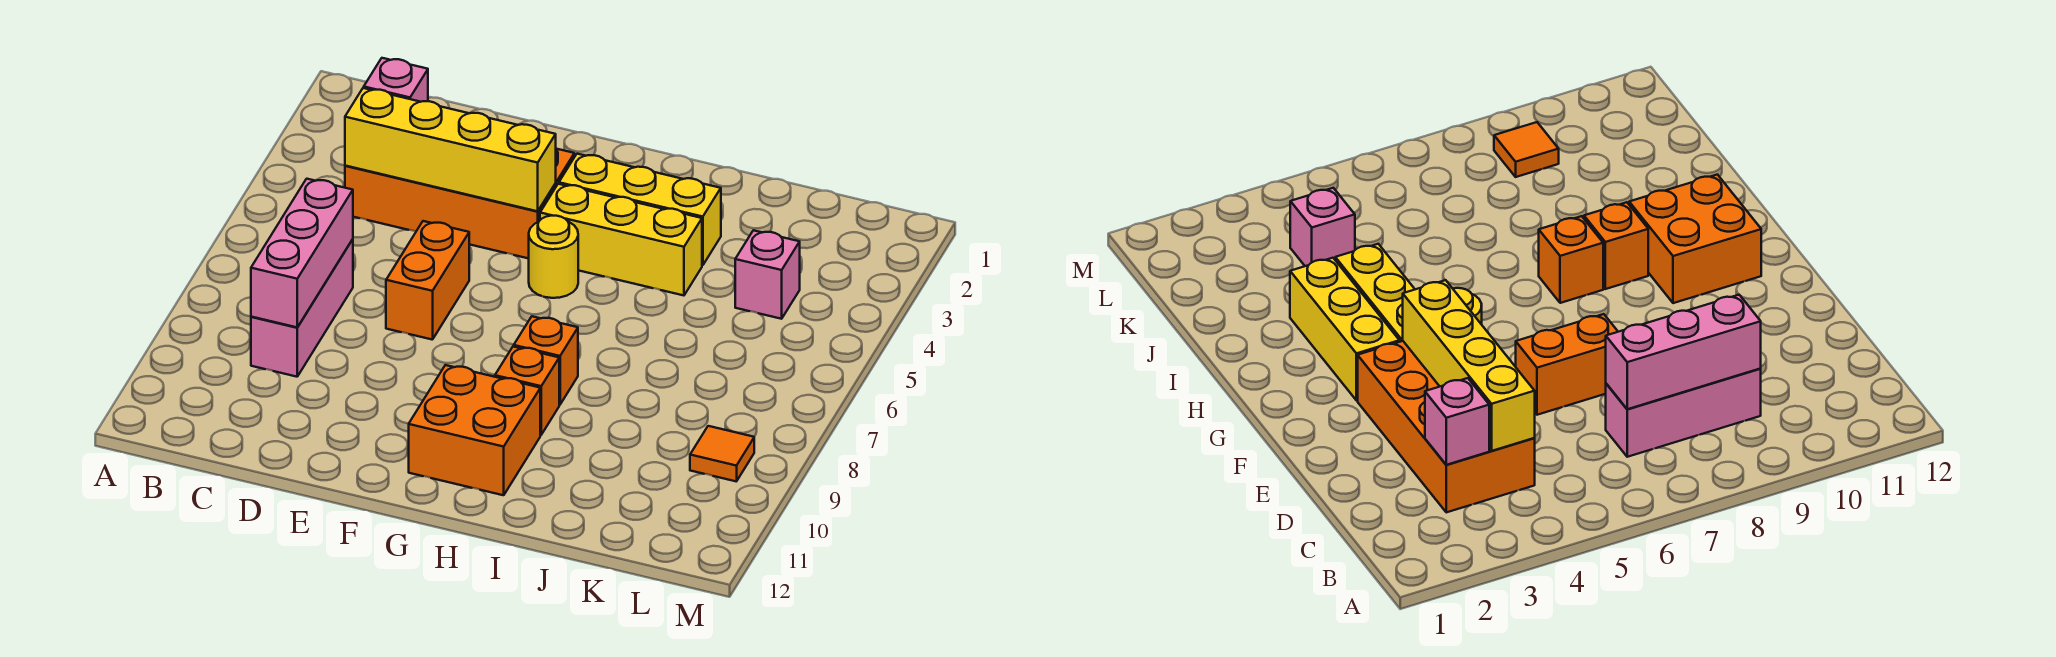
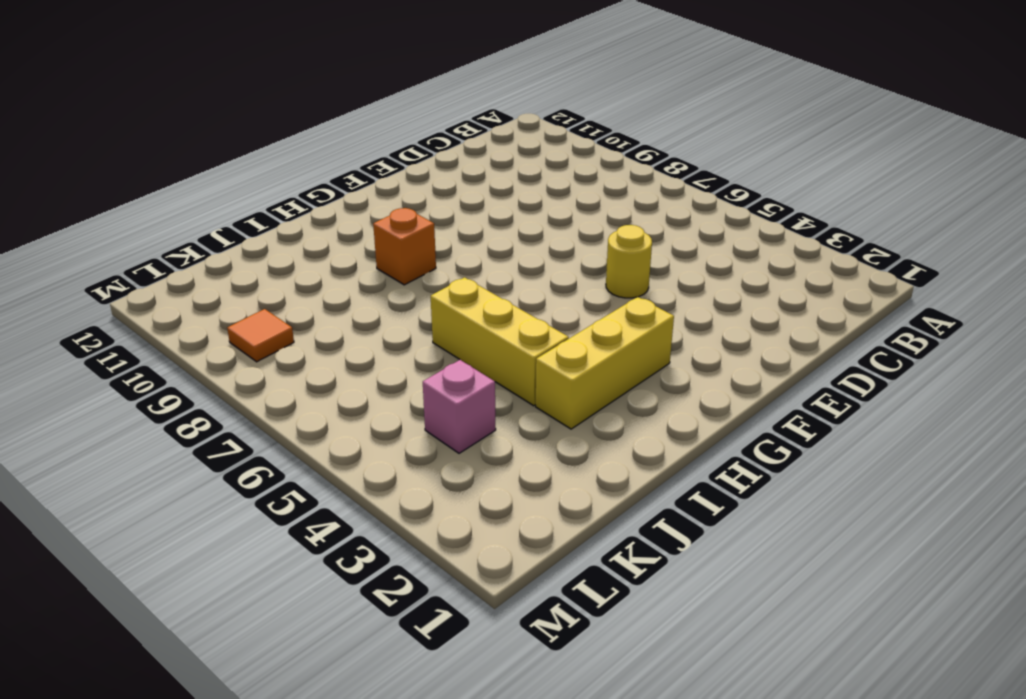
yellow 1x1 round brick [606,225,652,298] -> yellow 1x1 round brick moved to [529,216,578,298]
yellow 1x3 brick [431,277,569,406] -> yellow 1x3 brick turned to [540,184,702,295]
none -> orange 2x4 brick [345,149,574,259]
none -> pink 1x3 brick [251,239,353,377]
none -> orange 1x2 brick [386,221,469,340]

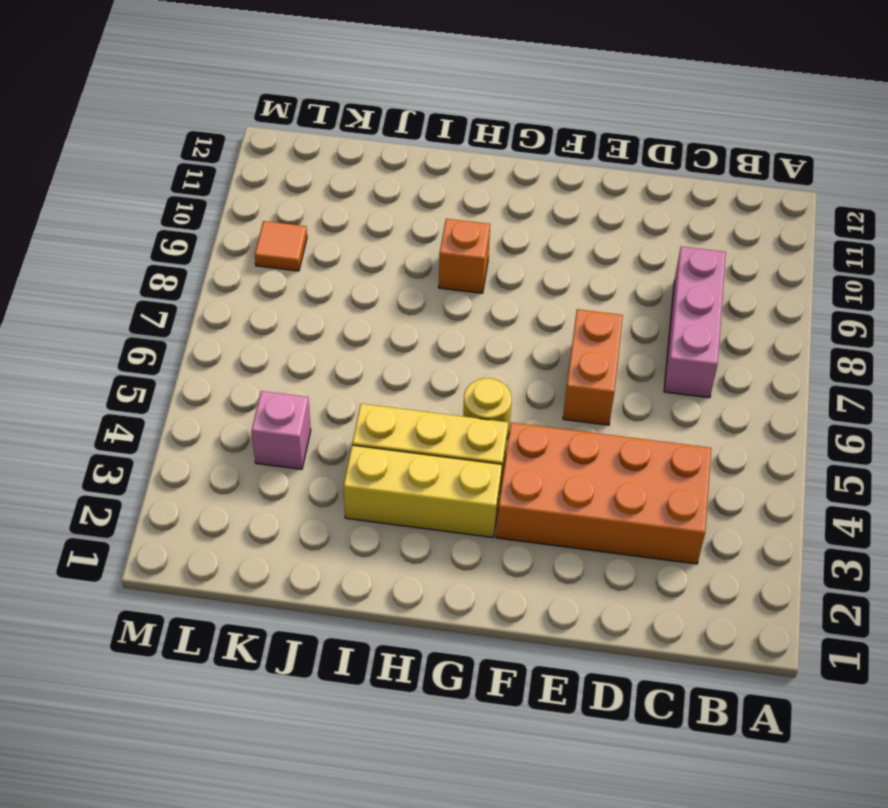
none -> orange 2x2 brick [409,365,540,495]
none -> orange 1x1 brick [514,316,578,405]
none -> pink 1x1 brick [364,58,428,102]

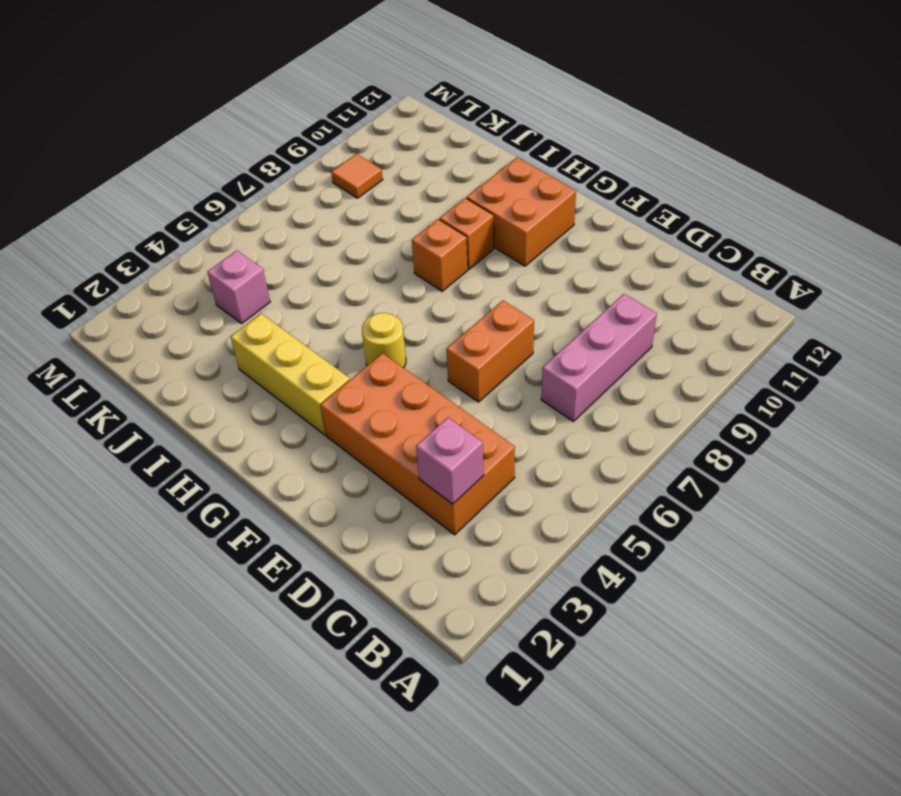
none -> yellow 1x3 brick [540,184,702,295]
none -> yellow 1x4 brick [345,88,556,211]
none -> pink 1x3 brick [251,179,353,327]

